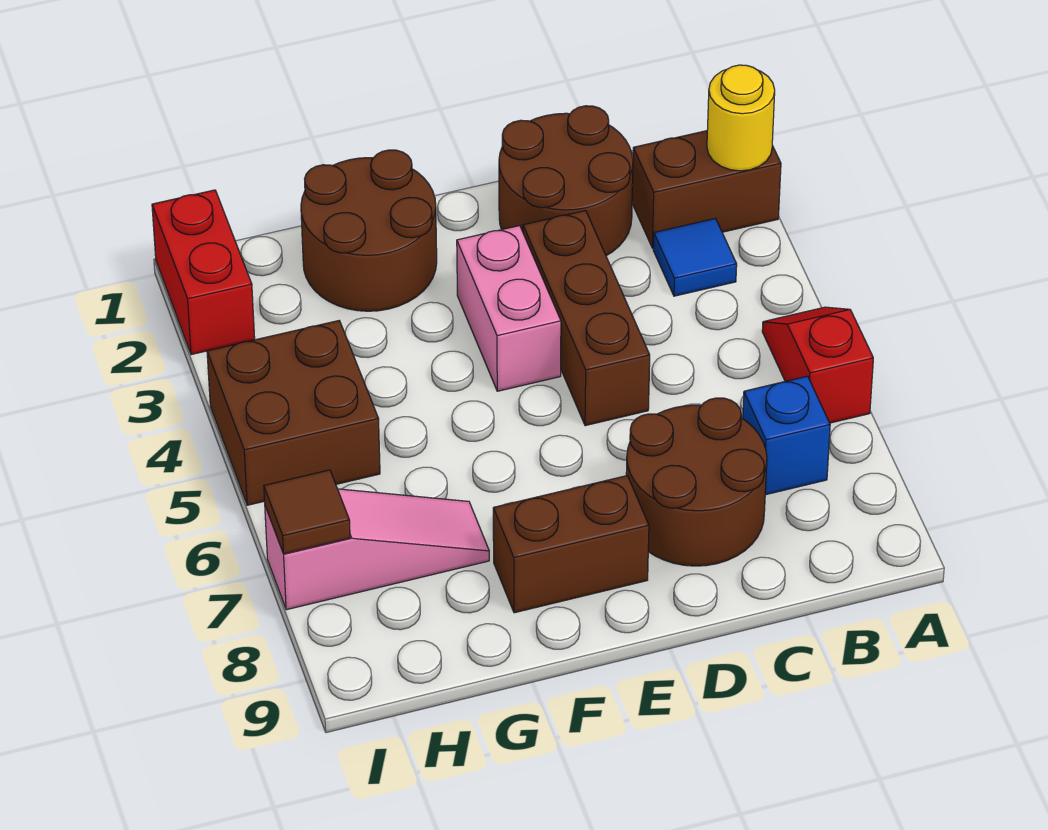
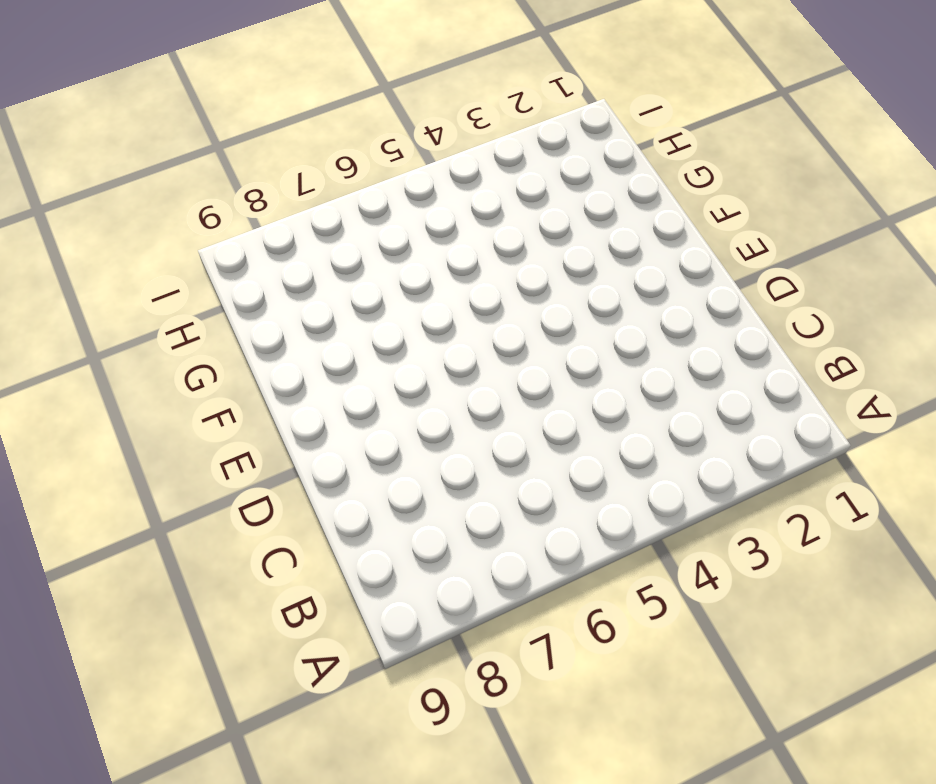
none -> brown 1x2 brick [632,131,781,248]
none -> red 1x2 slope [762,307,873,423]
none -> blue 1x1 tile [653,218,737,296]

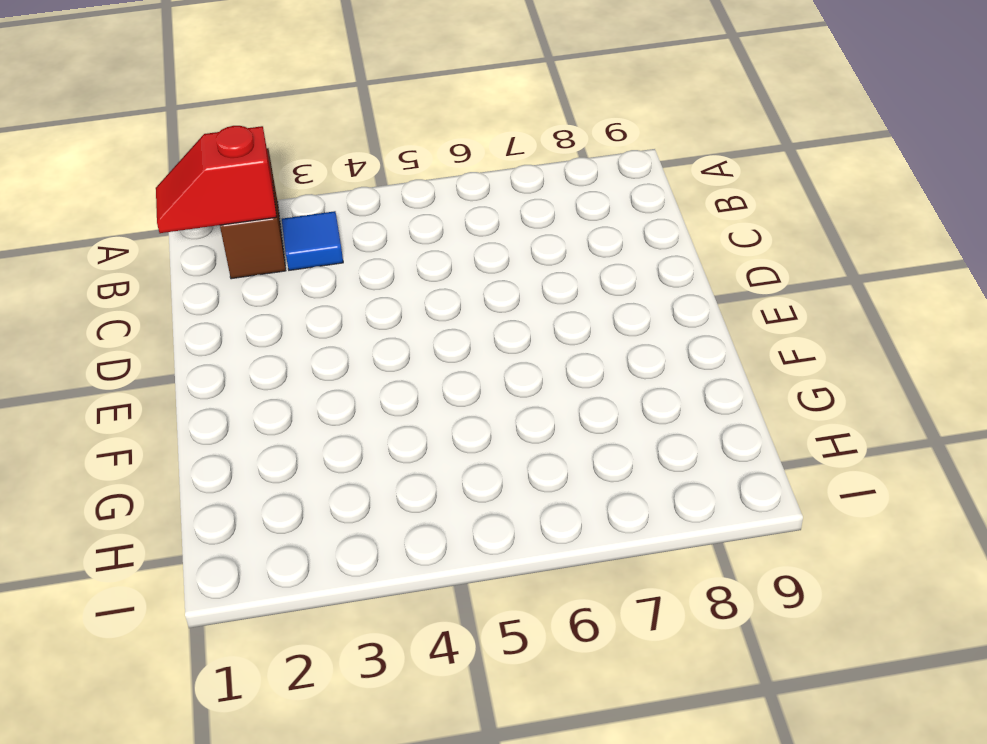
red 1x2 slope [156,126,277,233] -> red 1x2 slope moved to [762,307,873,423]
none -> blue 1x1 brick [743,376,830,495]
none -> brown 2x2 round brick [499,106,633,256]
none -> brown 2x2 round brick [626,398,767,566]

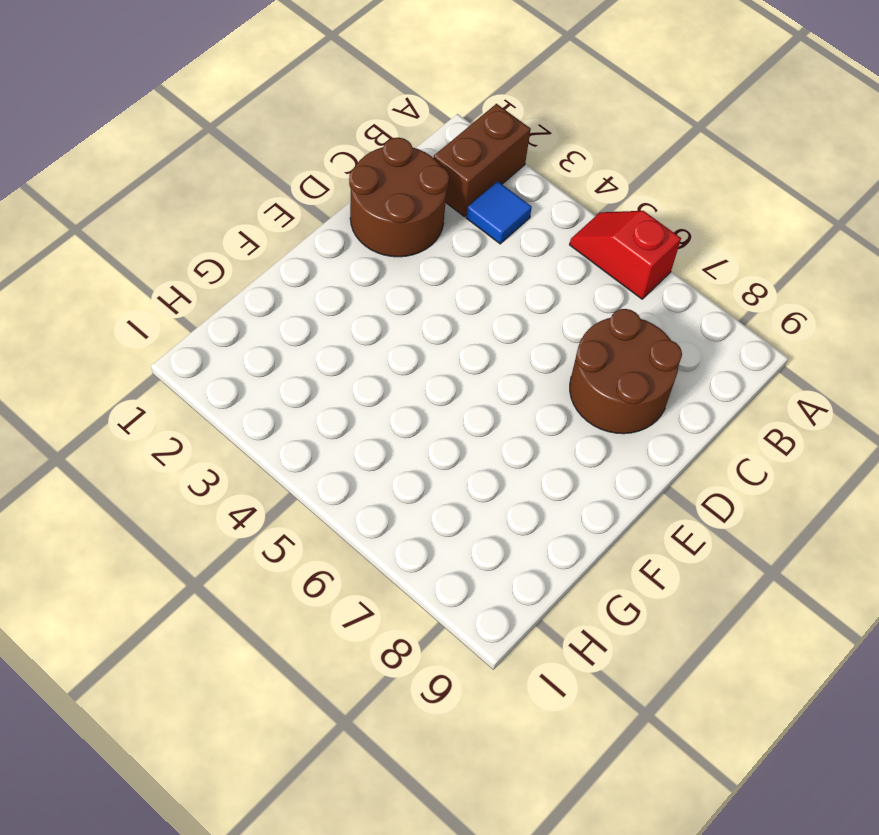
none -> blue 1x1 brick [743,376,830,495]
none -> brown 1x3 brick [523,210,650,426]
none -> pink 1x2 brick [457,226,561,391]

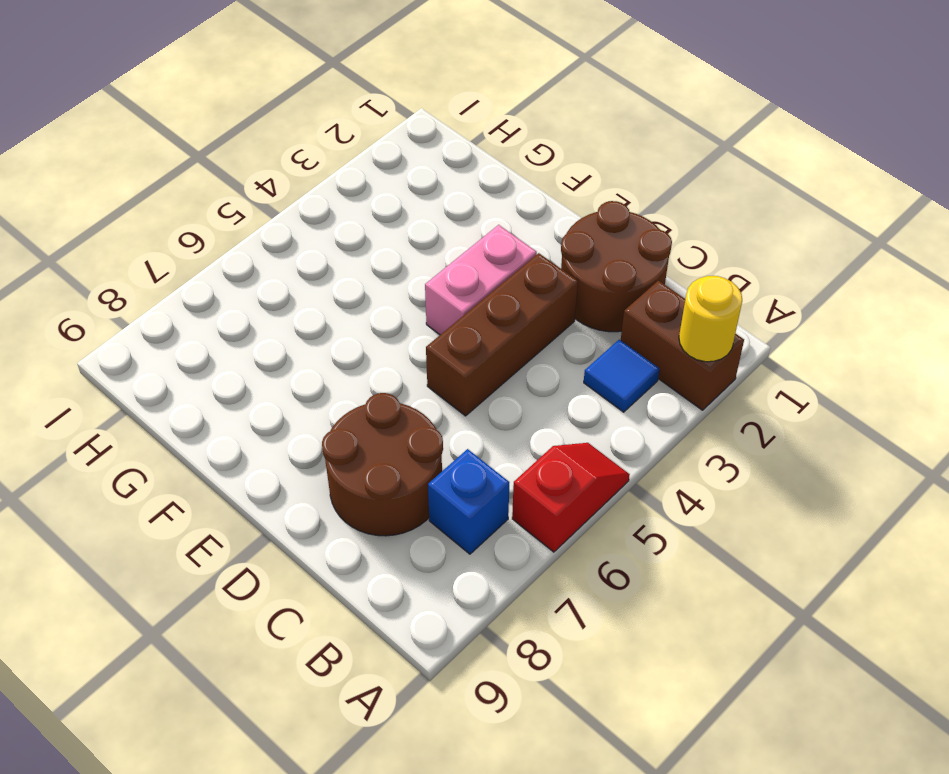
none -> brown 1x2 brick [493,476,649,613]
none -> brown 2x2 round brick [301,150,437,311]
none -> pink 1x3 slope [265,489,489,610]

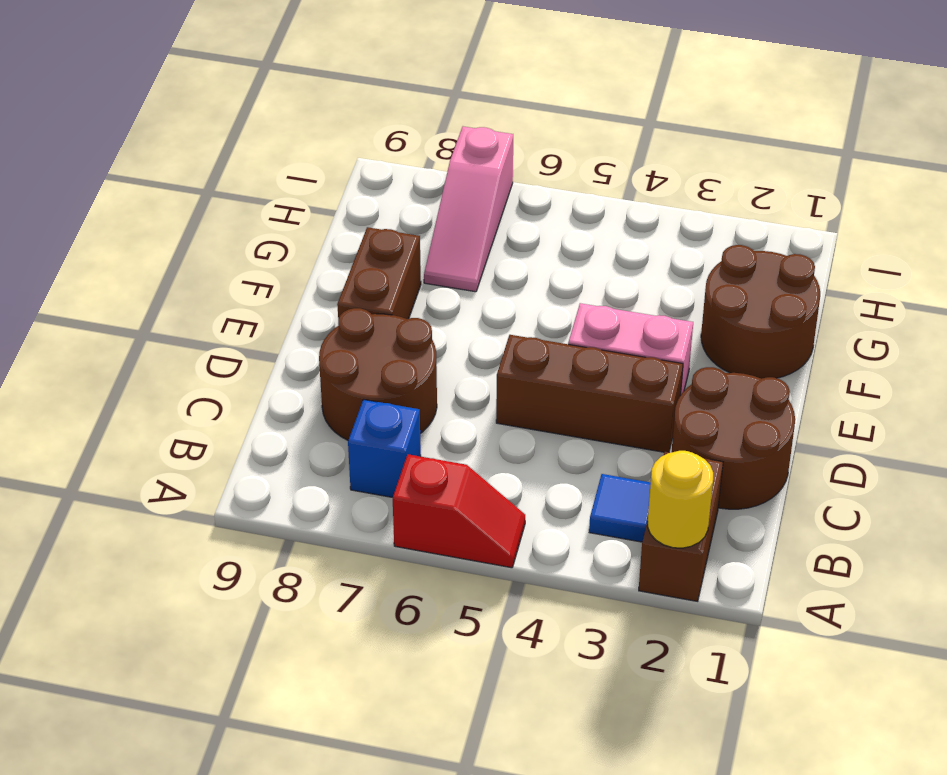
none -> brown 2x2 brick [207,321,380,505]
none -> red 1x2 brick [152,190,255,355]
none -> brown 1x1 tile [264,470,350,554]

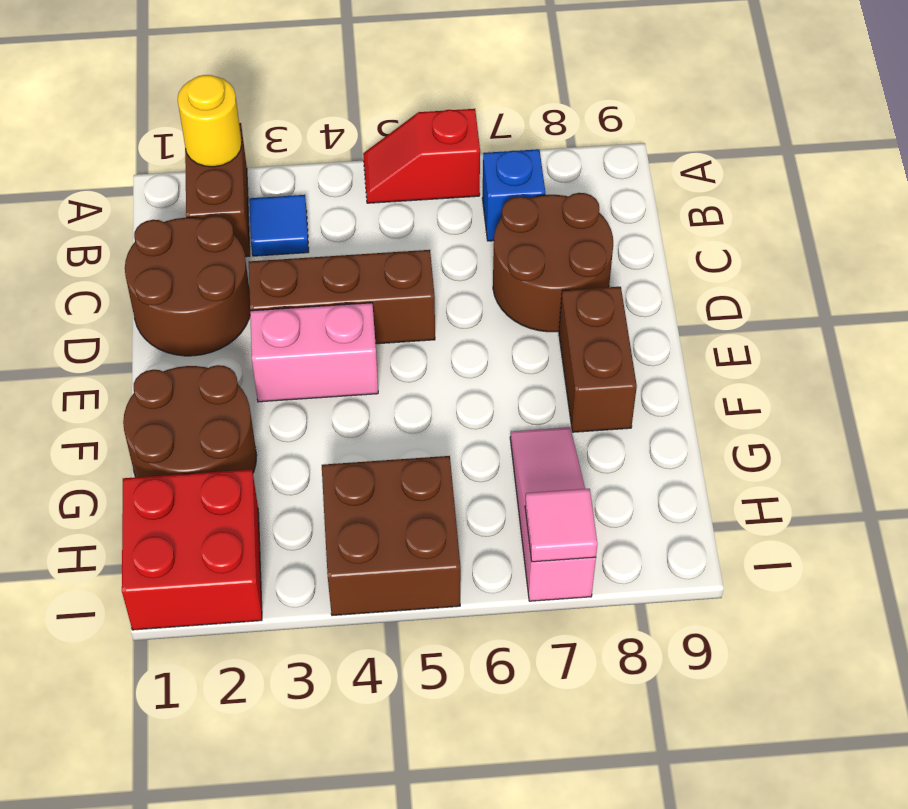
red 2x2 brick [122,469,262,630] -> red 1x2 brick [152,190,255,355]
pink 1x1 tile [525,489,597,562] -> brown 1x1 tile [264,470,350,554]

